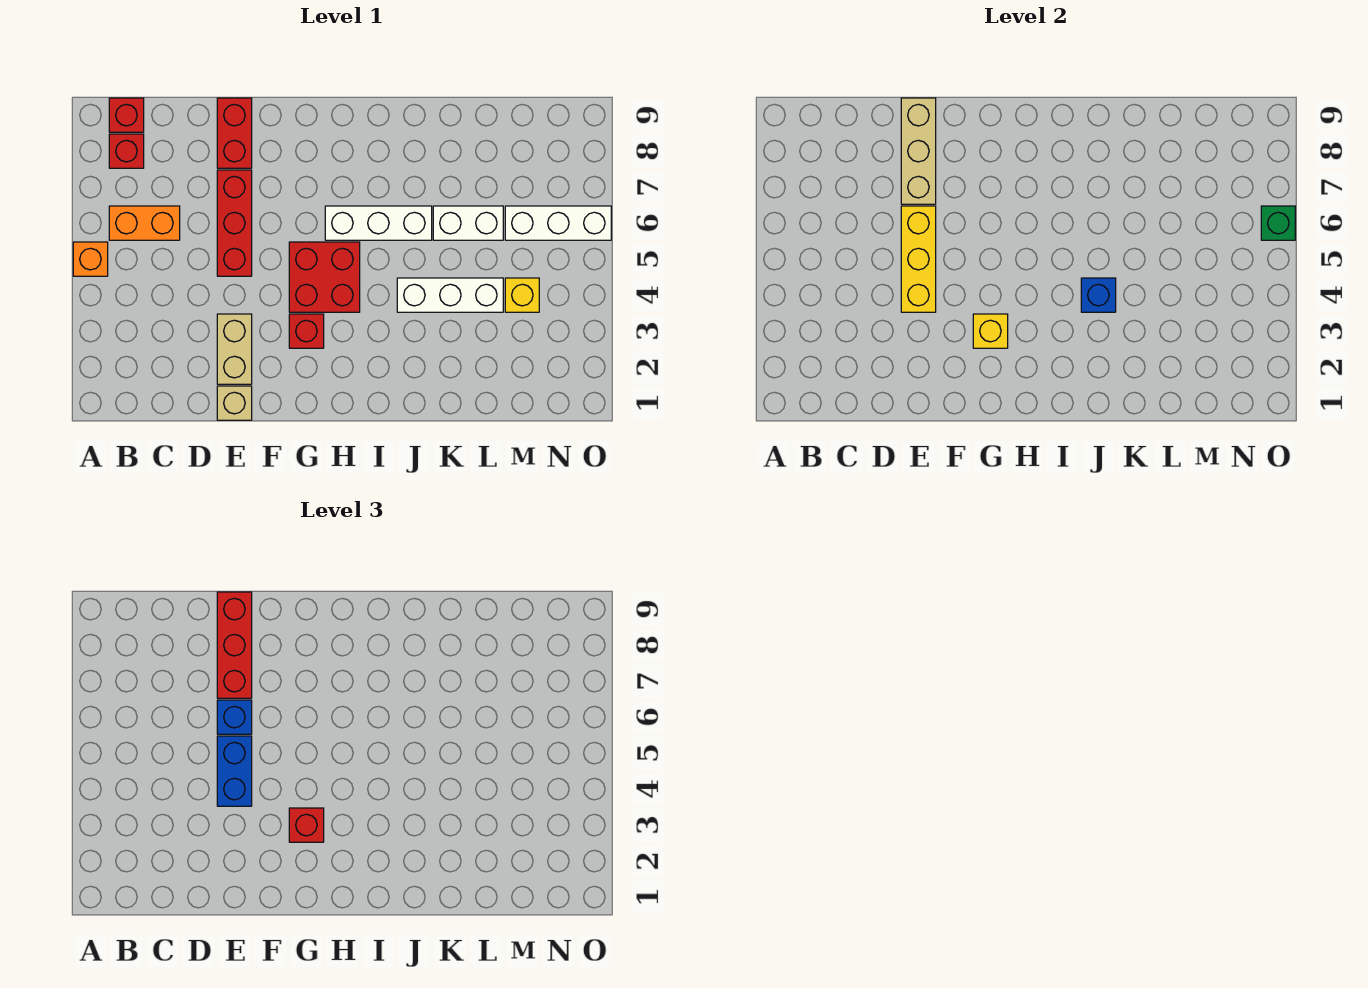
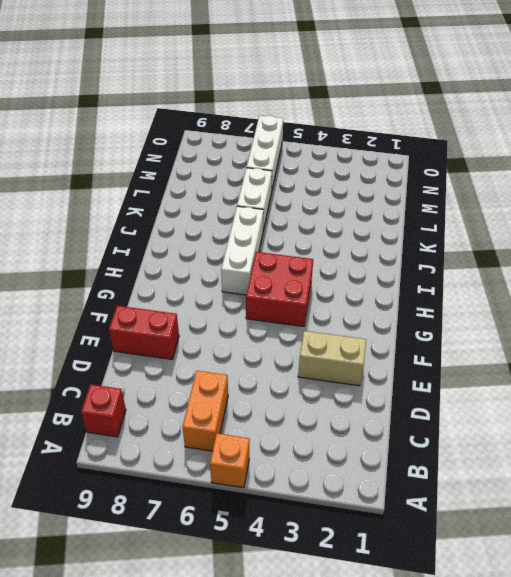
none -> red 1x1 brick [109,134,144,168]
none -> tan 1x1 brick [217,386,252,420]
none -> red 1x3 brick [217,170,252,276]

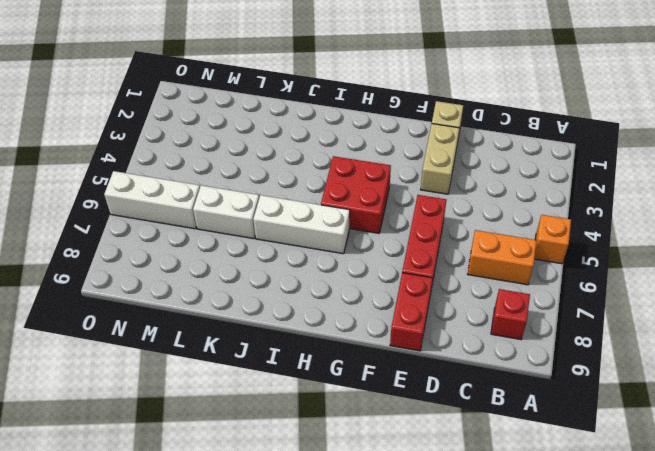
none -> red 1x1 brick [109,98,144,132]
none -> red 1x1 brick [289,314,324,348]
none -> white 1x3 brick [397,278,503,312]

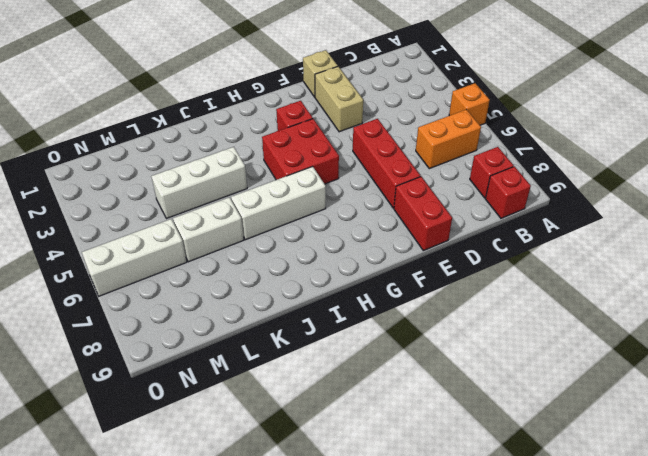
none -> yellow 1x1 brick [505,278,539,312]
none -> yellow 1x3 brick [901,206,936,312]
none -> tan 1x3 brick [901,98,936,204]

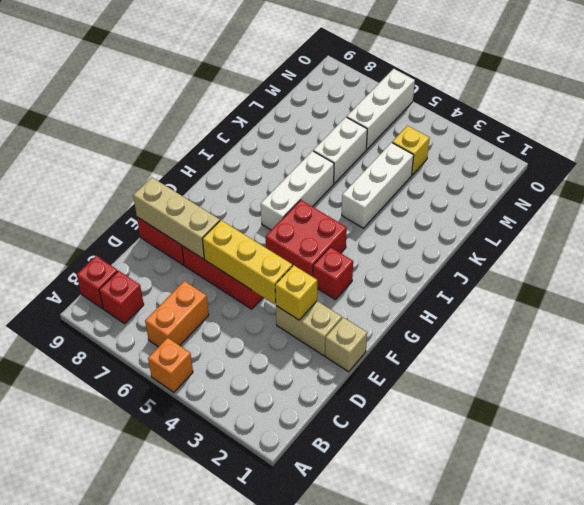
yellow 1x1 brick [275,265,317,320] -> yellow 1x1 brick moved to [973,314,1008,348]
none -> blue 1x1 brick [1081,278,1116,312]
none -> green 1x1 brick [1261,206,1295,240]
none -> blue 1x2 brick [217,736,252,806]

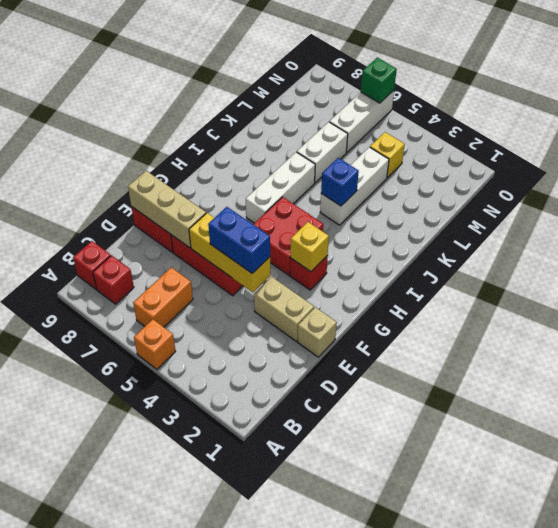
none -> blue 1x1 brick [217,700,252,734]
none -> red 1x3 brick [217,592,252,698]
none -> red 1x1 brick [289,808,324,842]

